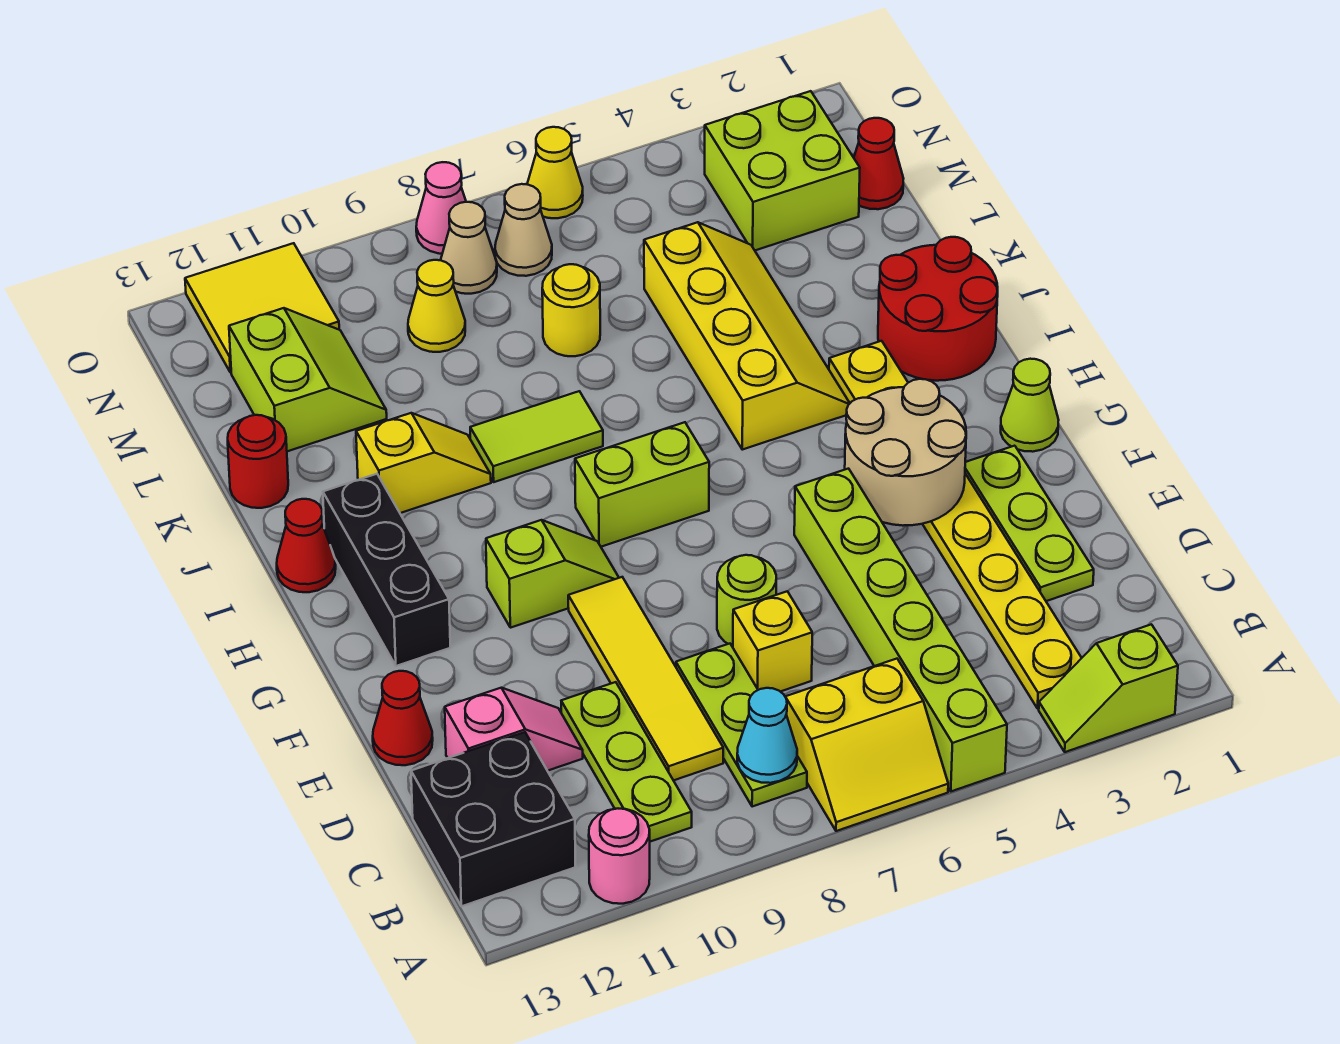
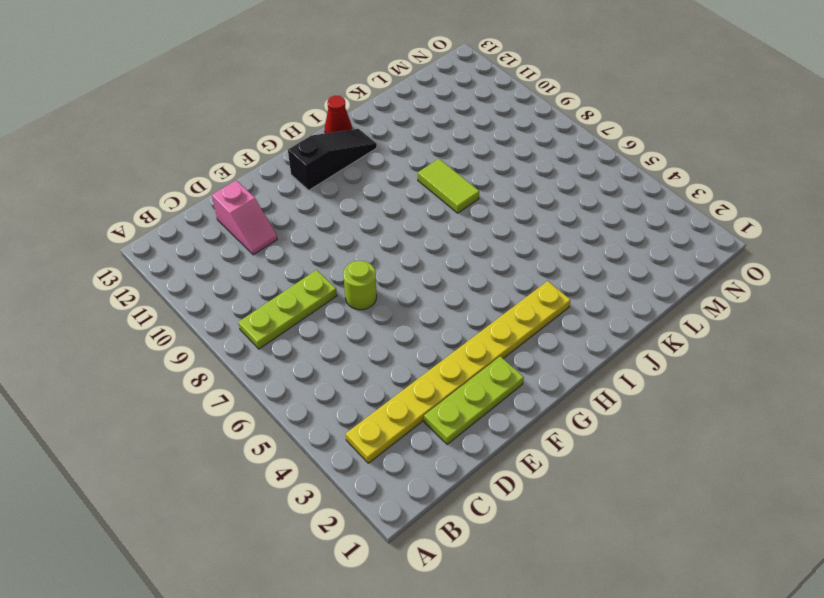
black 1x3 slope [288,129,377,190] -> black 1x3 brick [323,474,450,666]
none -> lime 1x2 slope [1039,624,1178,752]
none -> lime 1x6 brick [794,469,1007,791]
none -> yellow 2x2 slope [786,659,948,831]
none -> pink 1x1 round brick [589,809,650,904]

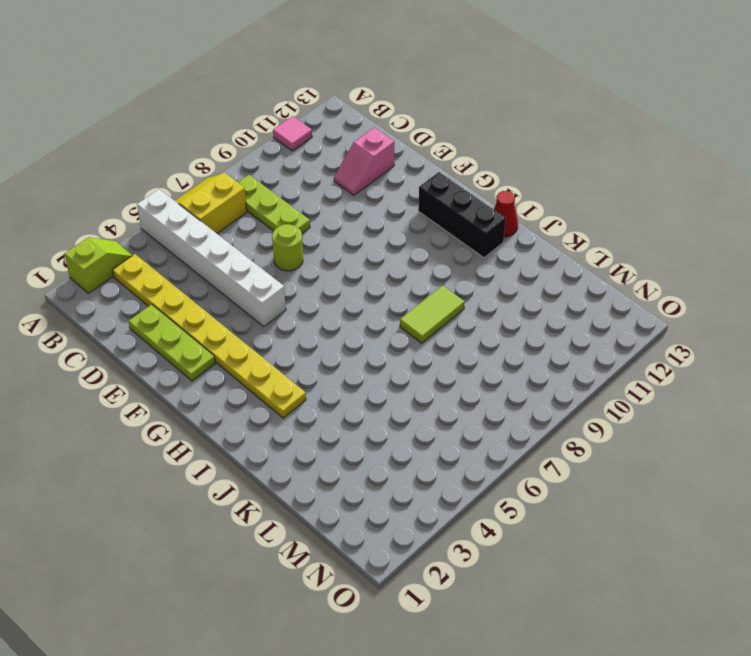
white 1x6 brick [137,189,286,327] -> lime 1x6 brick [794,469,1007,791]
pink 1x1 tile [273,116,312,151] -> pink 1x1 round brick [589,809,650,904]
none -> lime 1x3 plate [561,682,692,842]
none -> black 2x2 brick [411,732,575,906]
none -> yellow 1x4 tile [568,577,723,780]
none -> yellow 1x1 brick [733,591,812,692]

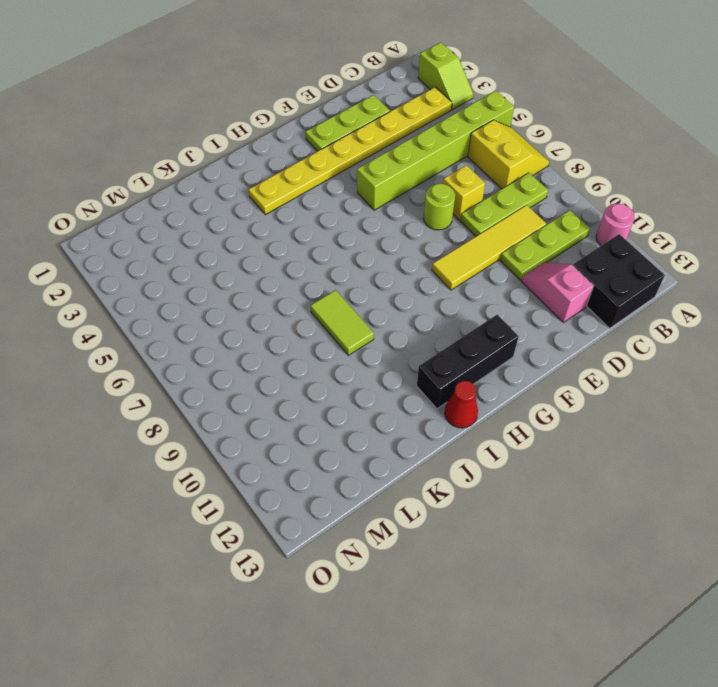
none -> red 1x1 cone [373,671,433,765]
none -> lime 1x1 cone [1001,359,1059,452]
none -> lime 1x2 slope [486,520,619,628]
none -> lime 1x2 brick [575,422,709,547]

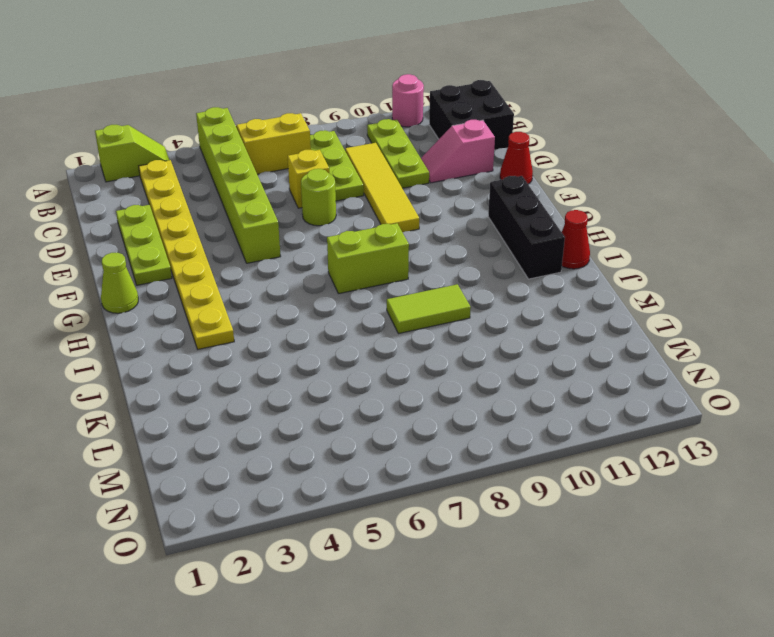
none -> lime 1x2 slope [486,520,619,628]
none -> red 2x2 round brick [878,237,998,381]
none -> yellow 2x4 slope [644,222,850,450]
none -> yellow 1x2 slope [356,413,491,513]

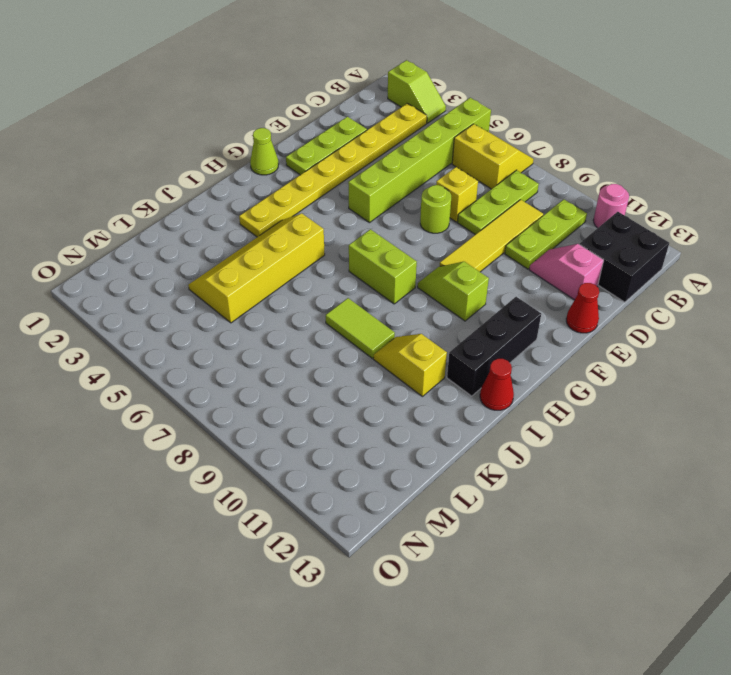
none -> red 2x2 round brick [878,237,998,381]
none -> red 1x1 round brick [228,415,288,508]
none -> yellow 1x1 round brick [542,264,600,356]
none -> lime 2x2 slope [229,308,387,451]

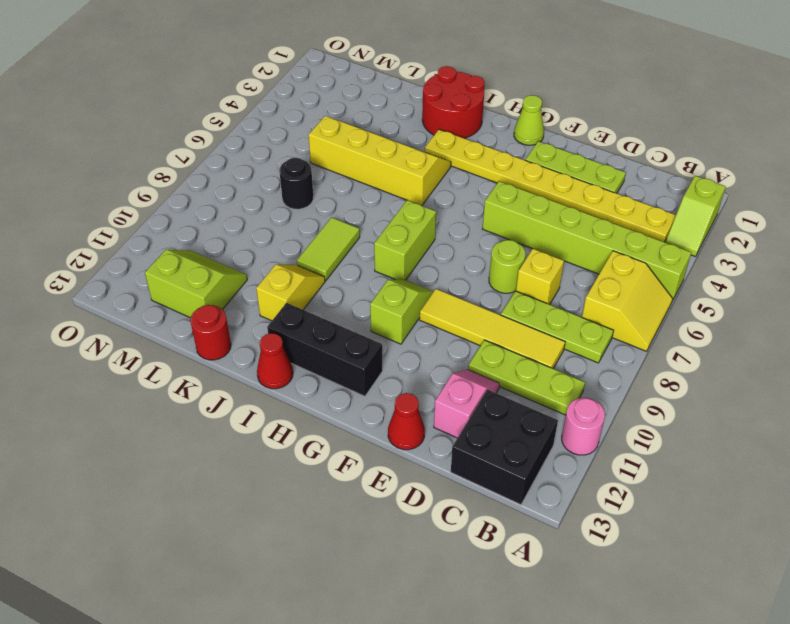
black 1x1 round brick [279,158,313,209] -> yellow 1x1 round brick [542,264,600,356]
none -> red 1x1 cone [854,118,904,209]
none -> lime 2x2 brick [705,91,860,250]
none -> yellow 1x1 cone [408,260,465,352]
none -> tan 1x1 cone [495,184,552,276]

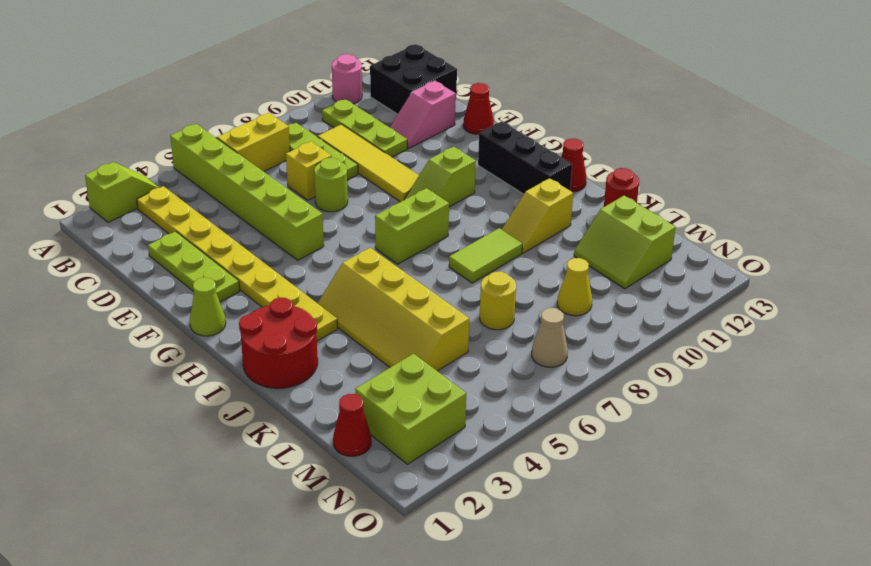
none -> tan 1x1 cone [441,202,497,294]
none -> yellow 2x2 tile [185,243,339,373]
none -> yellow 1x1 cone [527,127,583,218]
none -> pink 1x1 cone [416,162,466,254]

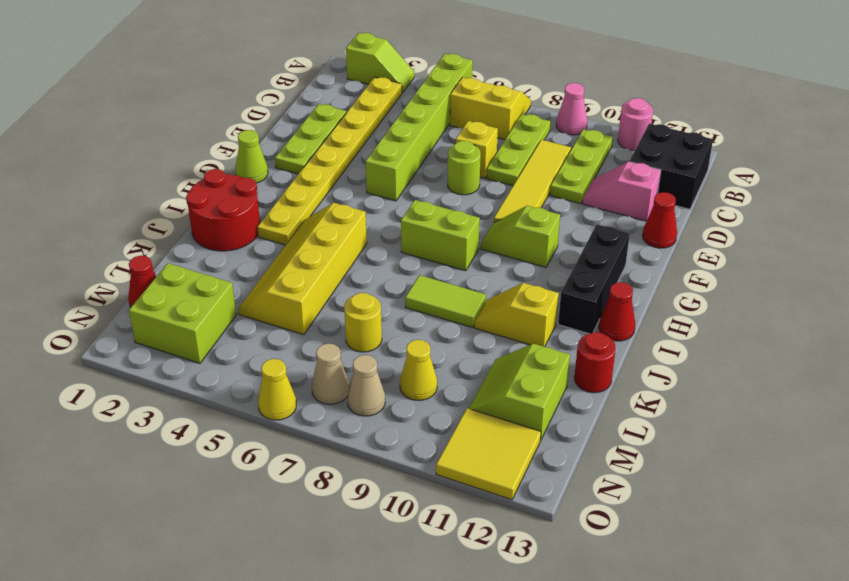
pink 1x1 cone [556,83,587,135] -> pink 1x1 cone moved to [416,162,466,254]
none -> cyan 1x1 cone [737,688,797,783]
none -> tan 2x2 round brick [845,379,966,526]

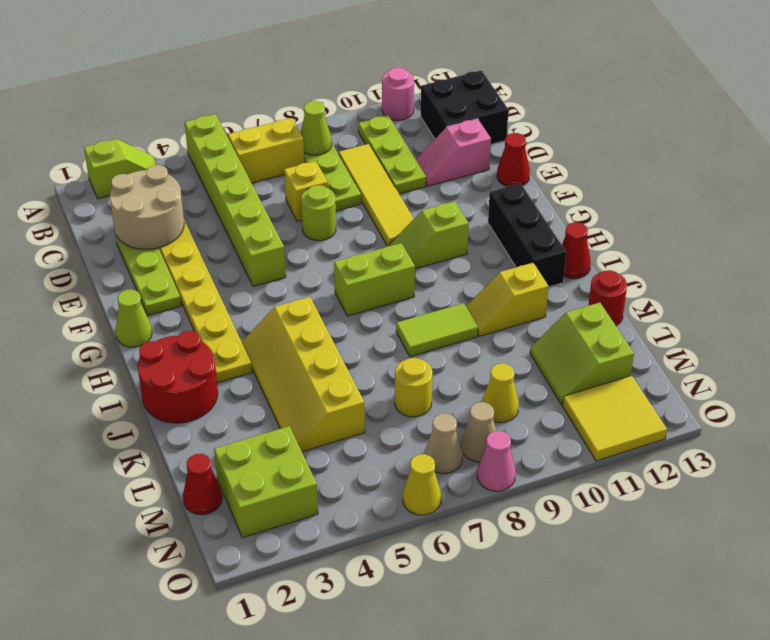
lime 1x1 cone [301,101,332,155] -> cyan 1x1 cone [737,688,797,783]
tan 2x2 round brick [110,165,184,249] -> tan 2x2 round brick moved to [845,379,966,526]

